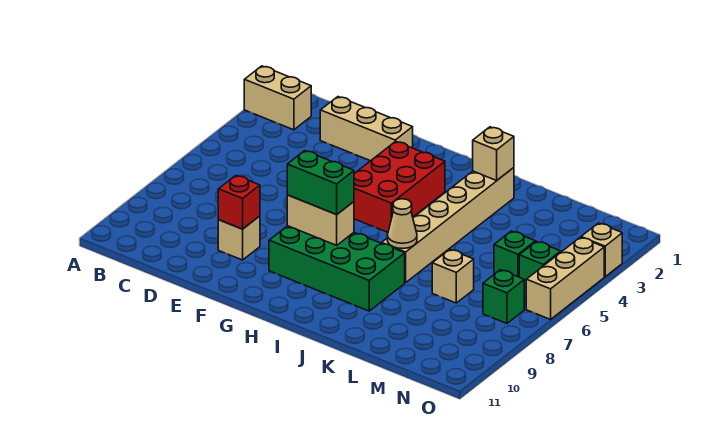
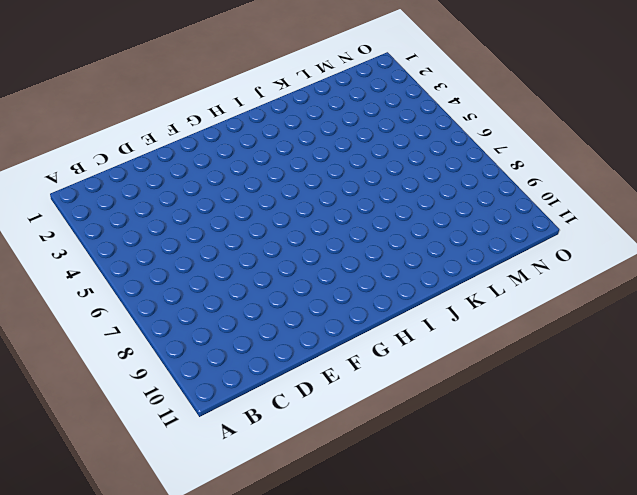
none -> tan 1x2 brick [244,66,311,130]
none -> tan 1x3 brick [320,97,413,161]
none -> tan 1x1 brick [218,216,260,260]

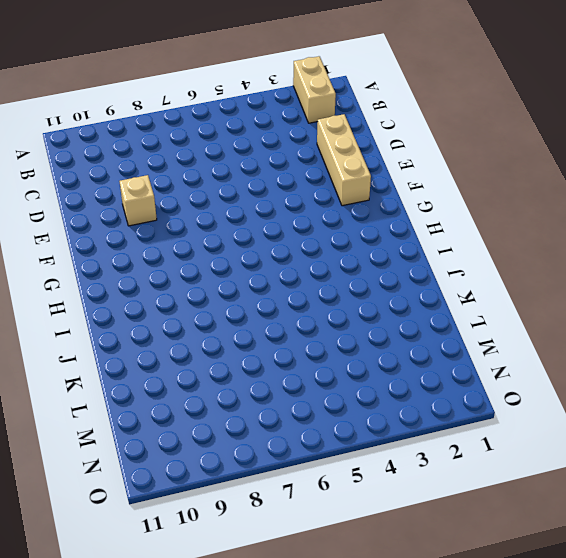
none -> red 2x3 brick [354,141,445,232]
none -> green 2x4 brick [269,226,405,311]
none -> tan 1x6 brick [382,168,514,283]

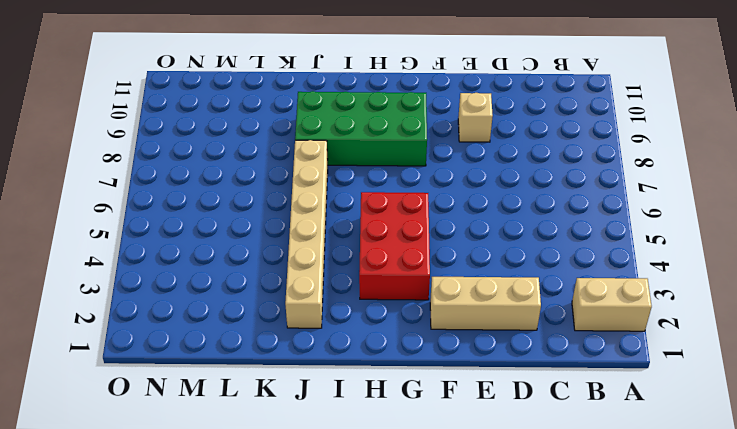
none -> tan 1x1 brick [432,249,474,303]
none -> green 1x1 brick [494,231,535,277]
none -> green 1x1 brick [519,241,561,288]

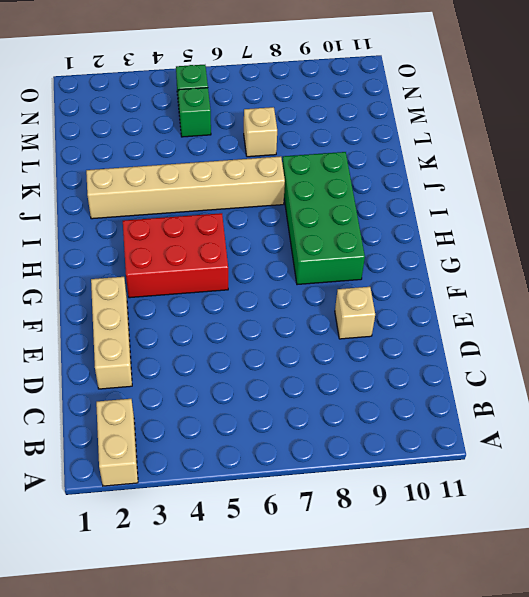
none -> green 1x1 brick [483,270,524,323]
none -> tan 1x1 brick [581,223,622,277]
none -> tan 1x3 brick [526,237,604,319]

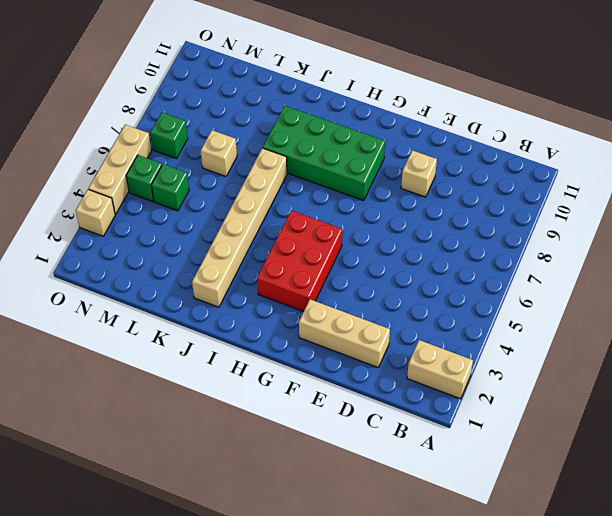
none -> red 1x1 brick [218,176,260,229]
none -> tan 1x2 brick [287,195,354,245]
none -> tan 1x1 brick [473,127,514,180]

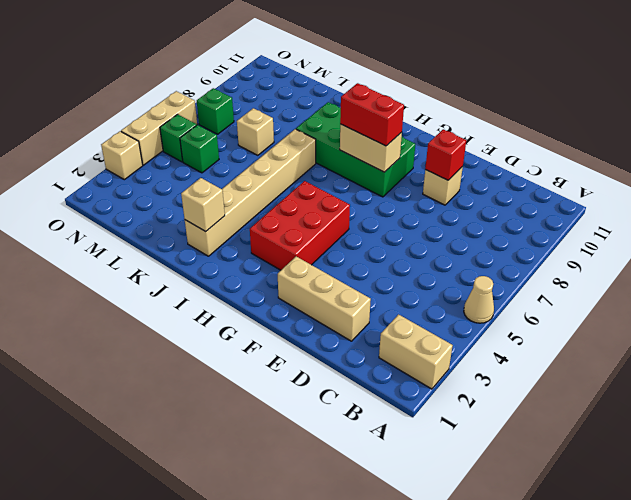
tan 1x1 cone [464,276,494,323] -> tan 1x1 cone moved to [387,199,417,249]
red 1x2 brick [340,83,404,146] -> green 1x2 brick [287,151,354,215]

